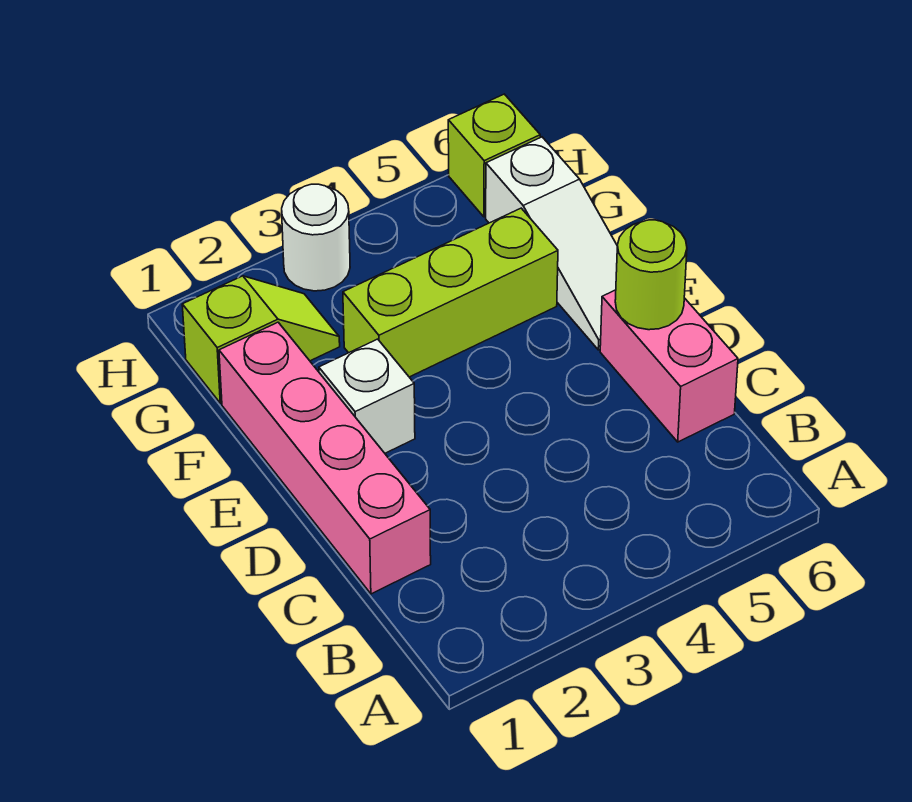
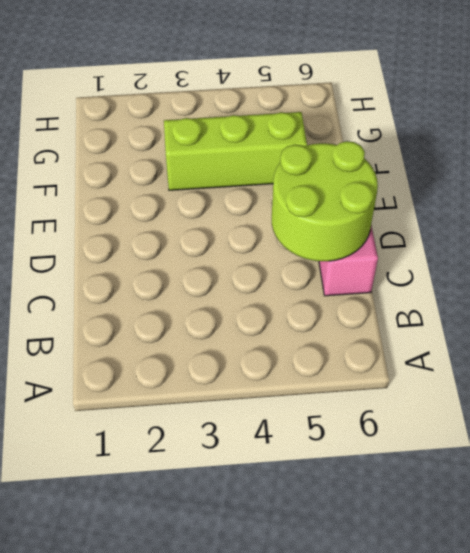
lime 2x2 round brick [272,141,378,261] -> lime 1x1 round brick [615,220,687,330]
none -> pink 1x4 brick [219,322,431,594]
none -> white 1x1 brick [319,339,415,453]

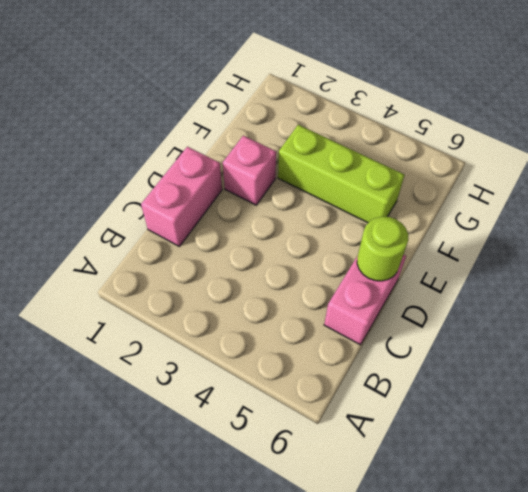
pink 1x2 brick [141,147,222,246] -> pink 1x4 brick [219,322,431,594]
pink 1x1 brick [223,136,276,205] -> white 1x1 brick [319,339,415,453]
none -> white 1x3 slope [486,137,617,350]
none -> lime 1x2 slope [182,276,340,403]

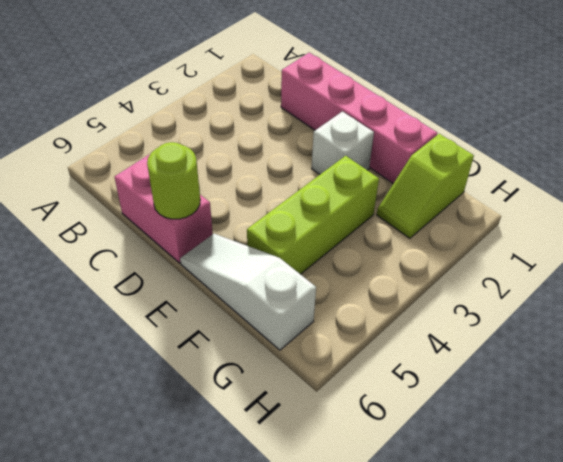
none -> white 1x1 round brick [282,184,350,291]
none -> lime 1x1 brick [448,94,540,217]

